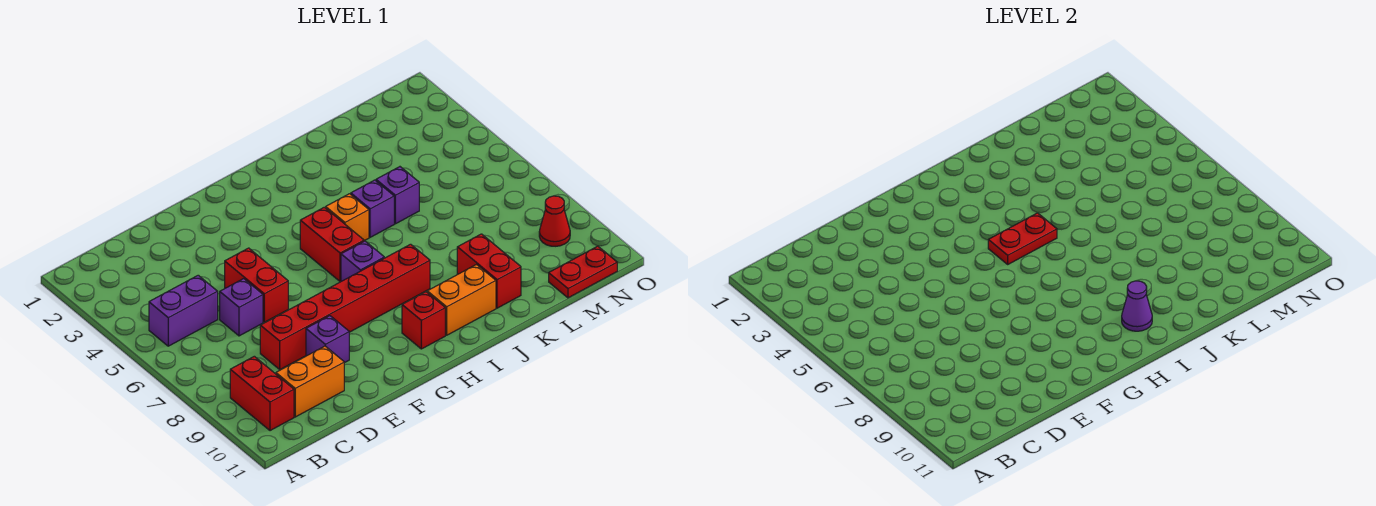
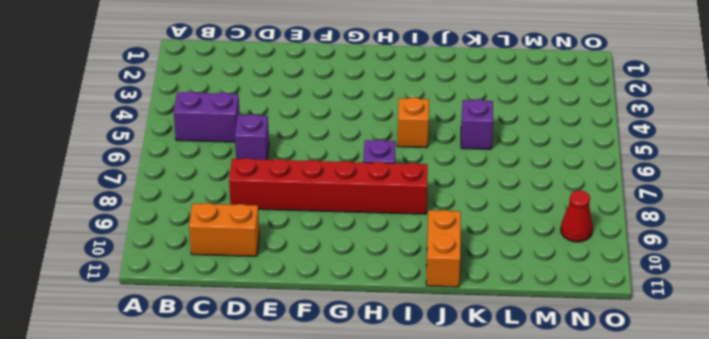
orange 1x2 brick [426,210,461,287] -> orange 1x2 brick turned to [427,265,496,335]
none -> red 1x2 brick [230,356,294,431]
none -> red 1x2 brick [225,248,288,322]
none -> purple 1x1 brick [306,316,349,363]

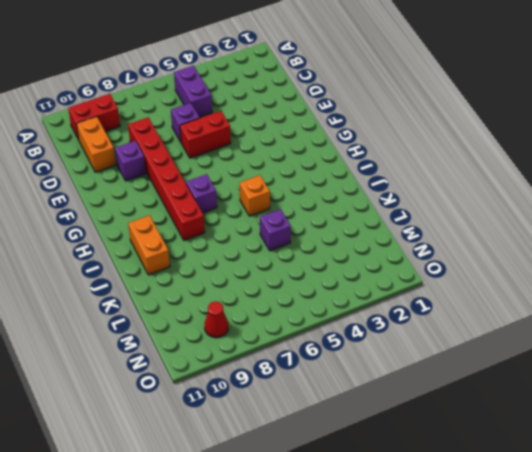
none -> red 1x2 brick [300,207,364,281]
none -> red 1x1 brick [402,292,445,349]
none -> purple 1x1 brick [351,180,394,237]

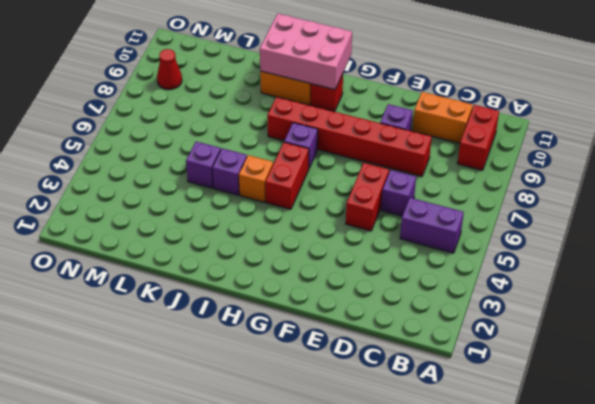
pink 2x3 brick [260,14,352,90] -> purple 1x1 cone [1122,281,1152,331]
none -> red 1x2 brick [457,234,521,308]
none -> red 1x2 plate [549,246,617,298]
none -> red 1x2 plate [988,213,1057,264]

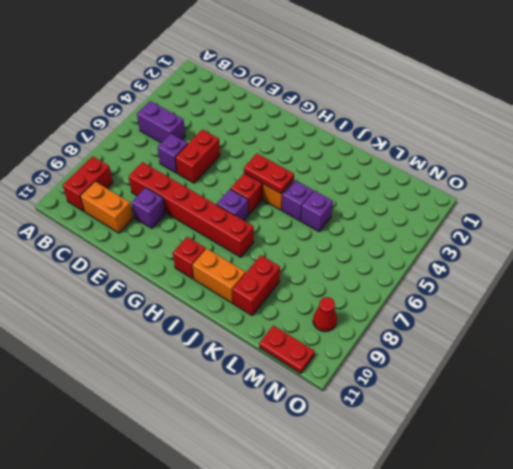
none -> purple 1x1 cone [1122,281,1152,331]

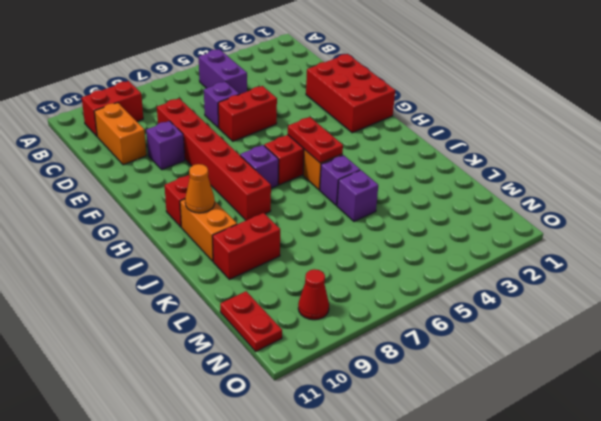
red 2x3 brick [306,54,395,133] -> none
orange 1x1 cone [185,164,215,213] -> purple 1x1 cone [1122,281,1152,331]

